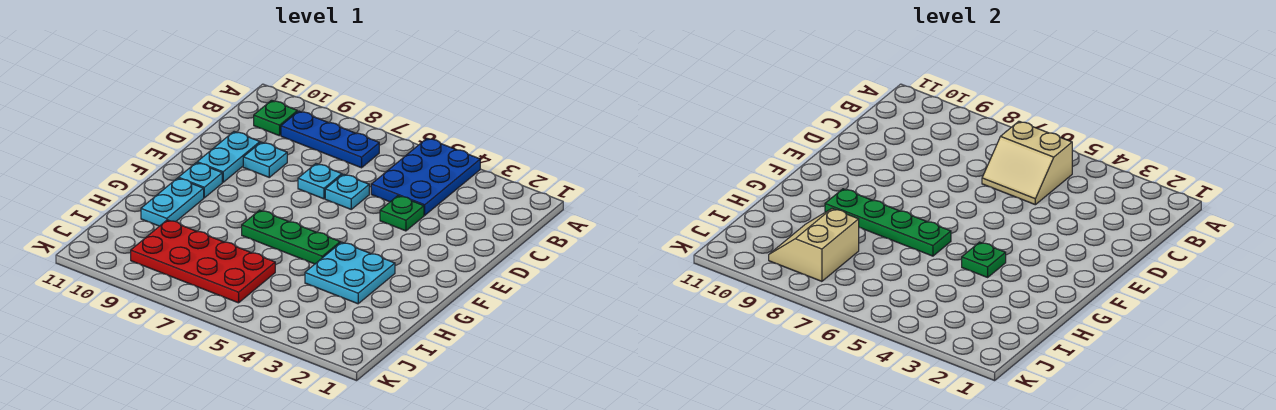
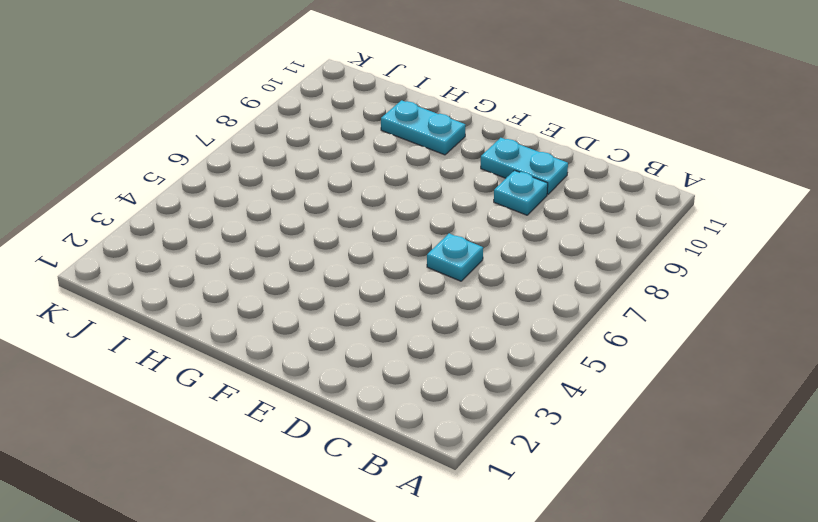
none -> blue 2x3 plate [371,138,480,215]
none -> blue 1x3 plate [281,111,379,168]
none -> green 1x1 plate [254,100,297,136]

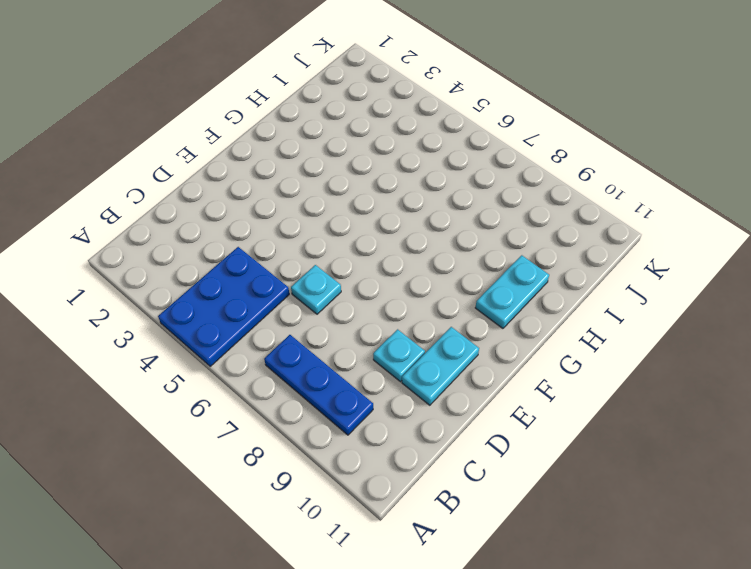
none -> green 1x1 plate [254,100,297,136]
none -> green 1x1 plate [380,196,424,231]
none -> cyan 1x1 plate [298,164,342,199]

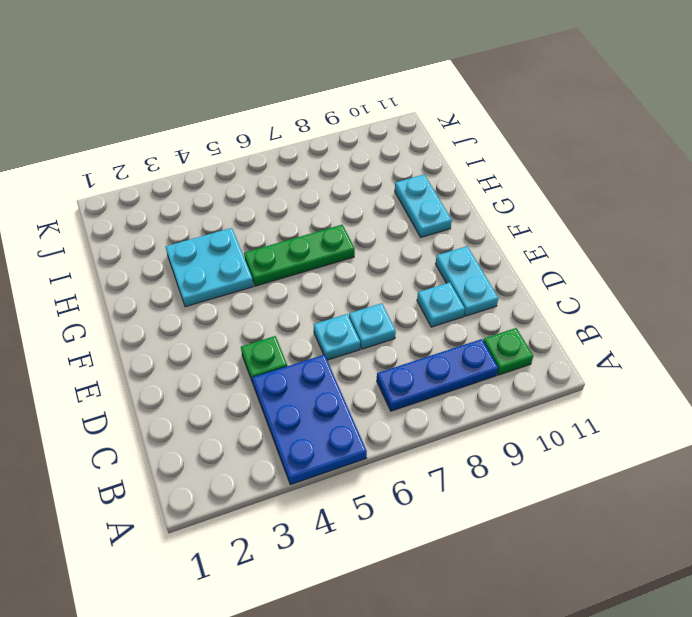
none -> cyan 1x1 plate [178,163,222,198]
none -> red 2x4 plate [131,220,275,303]
none -> tan 2x2 slope [982,121,1072,205]

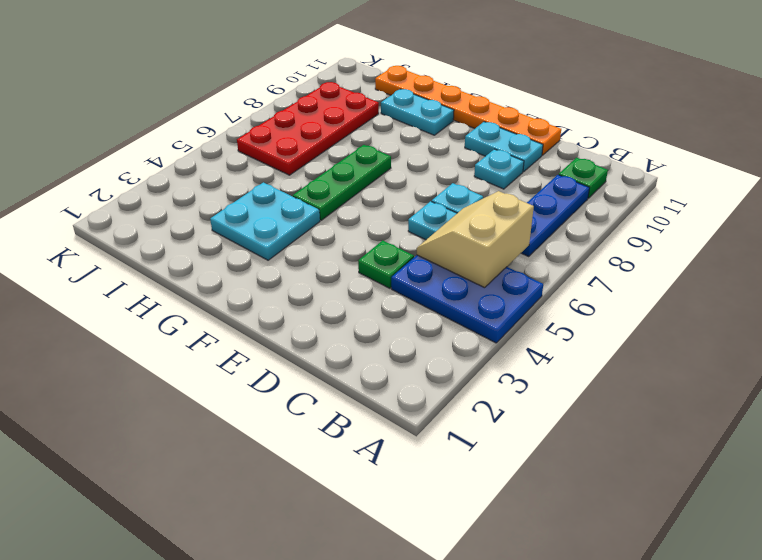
orange 1x6 plate [375,66,561,155] -> none
none -> cyan 1x1 plate [178,163,222,198]
none -> green 1x1 plate [962,242,1006,277]
none -> green 1x4 plate [825,189,951,256]

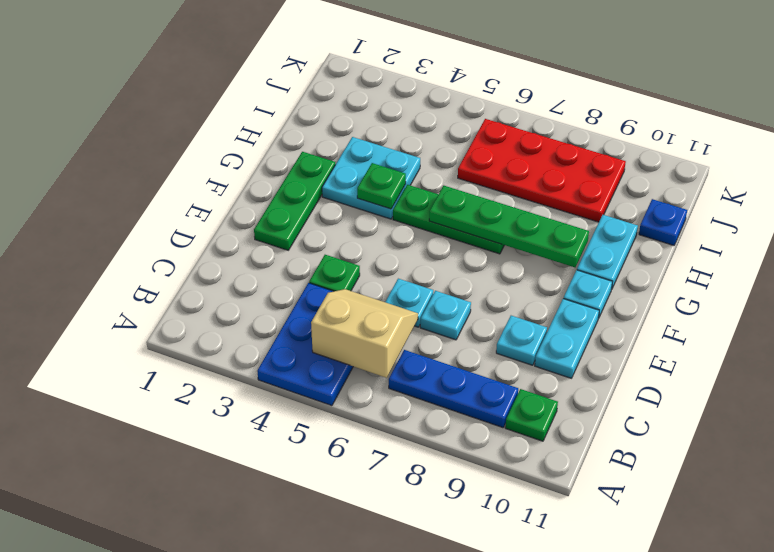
green 1x3 plate [254,152,335,250] -> none
blue 1x1 plate [639,199,687,245] -> none
none -> tan 2x2 slope [769,209,859,281]

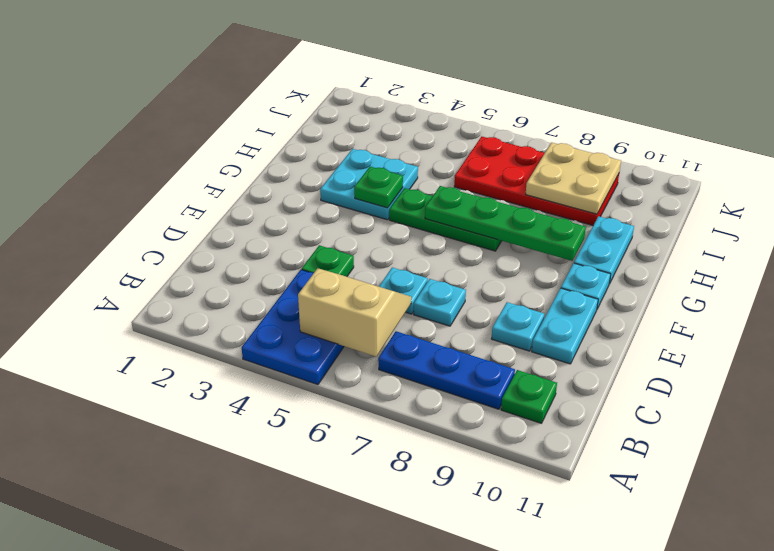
tan 2x2 plate [526,143,621,214] -> tan 2x2 slope [769,209,859,281]

